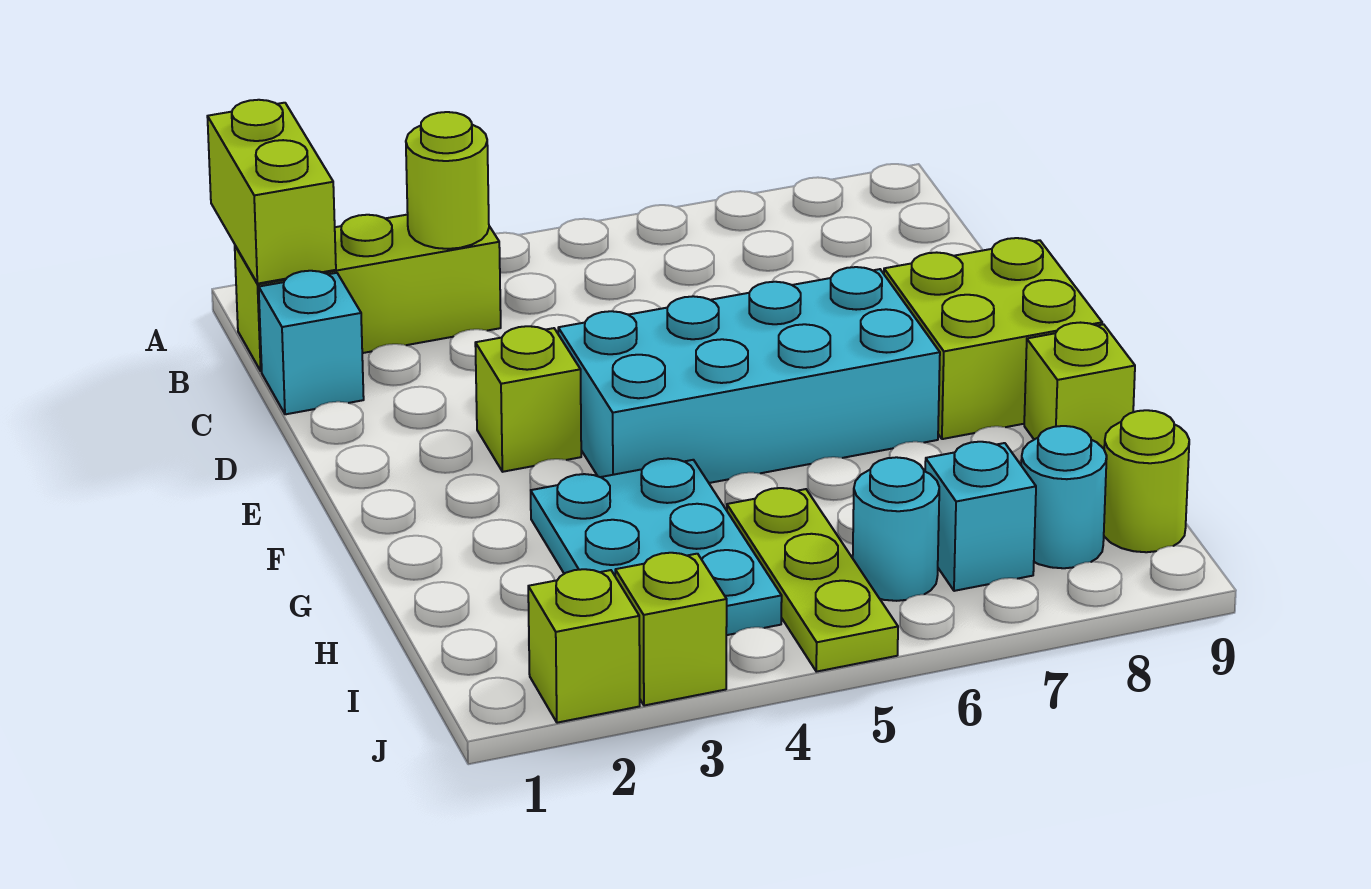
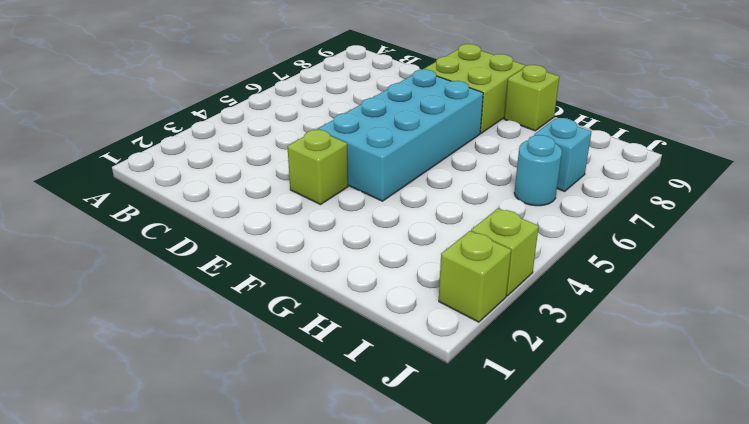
none -> lime 1x3 brick [235,215,501,371]
none -> cyan 1x1 brick [259,271,364,414]
none -> cyan 2x3 plate [531,458,782,635]

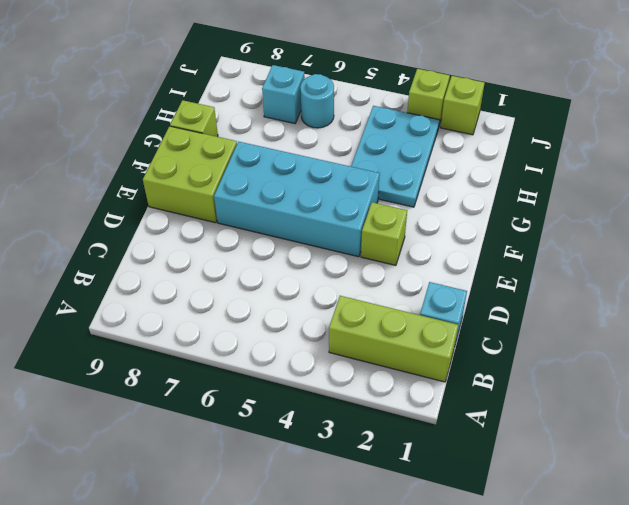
none -> lime 1x3 plate [727,488,898,672]
none -> cyan 1x1 round brick [1021,426,1107,568]
none -> lime 1x1 round brick [1104,410,1189,552]

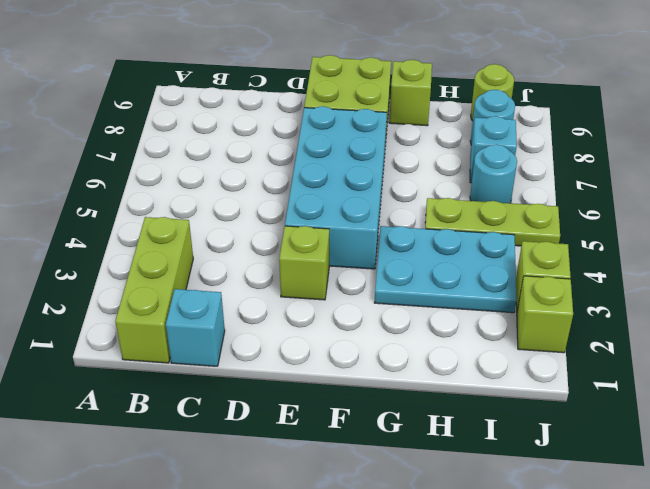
none -> lime 1x2 brick [207,100,336,284]
none -> lime 1x1 round brick [406,112,489,249]

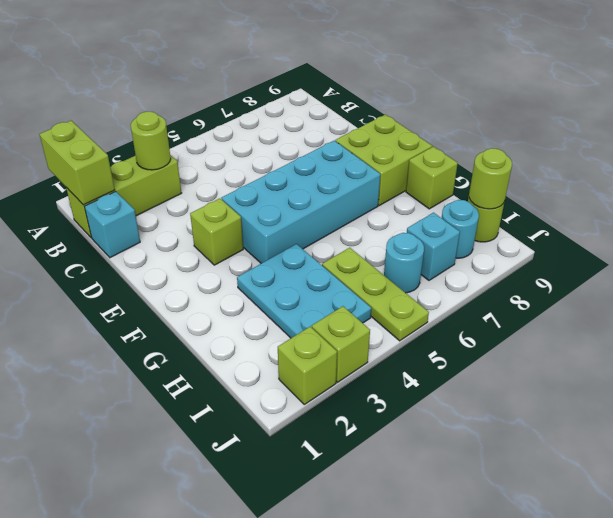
lime 1x1 round brick [469,148,512,209] -> none

